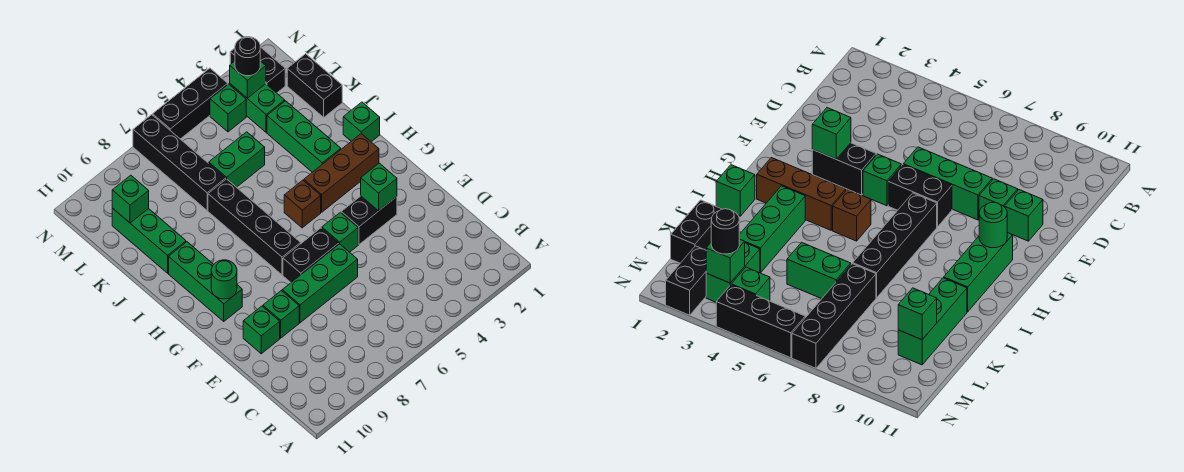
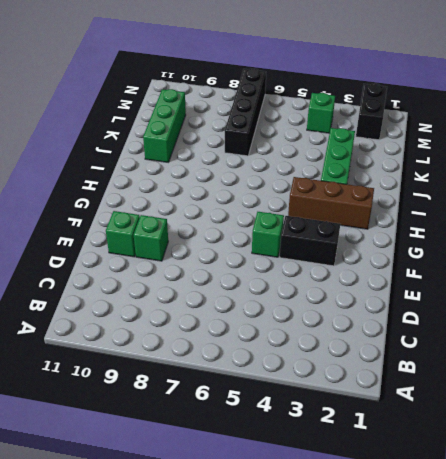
none -> green 1x3 brick [282,244,358,323]
none -> black 1x2 brick [283,228,339,282]
none -> black 1x4 brick [208,179,301,275]

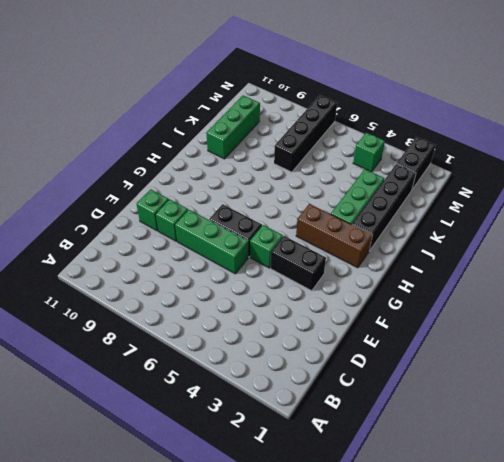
black 1x4 brick [352,164,416,251] -> black 1x4 brick moved to [208,179,301,275]
none -> green 1x3 brick [169,242,242,321]
none -> brown 1x1 brick [284,180,321,228]
none -> green 1x1 brick [343,102,380,142]

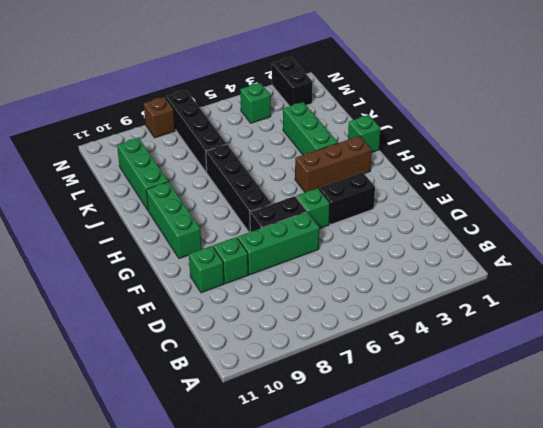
brown 1x1 brick [144,97,175,138] -> brown 1x1 brick moved to [284,180,321,228]
none -> black 1x2 brick [287,54,342,117]
none -> green 1x2 brick [209,132,265,187]
none -> green 1x2 brick [230,84,285,132]

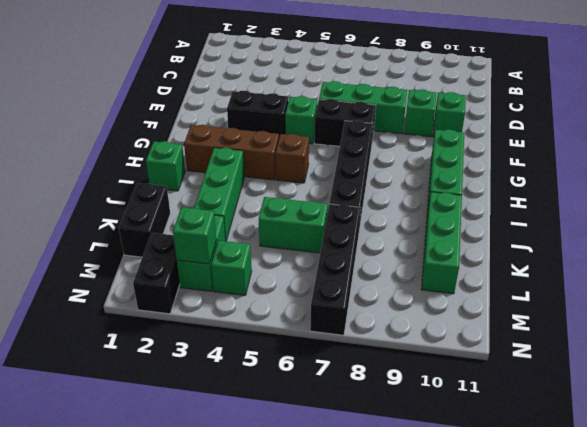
none -> black 1x3 brick [153,68,228,139]
none -> green 1x1 brick [361,163,397,211]
none -> green 1x1 round brick [211,260,237,299]

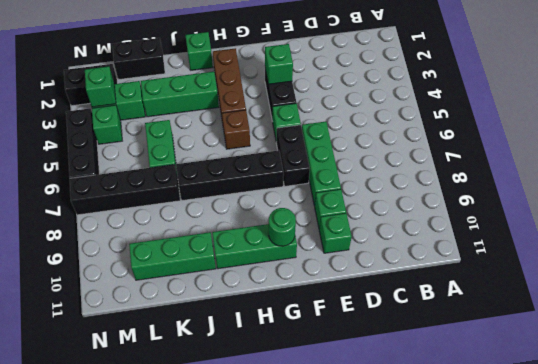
none -> green 1x1 brick [112,175,149,223]
none -> black 1x1 round brick [235,37,260,76]

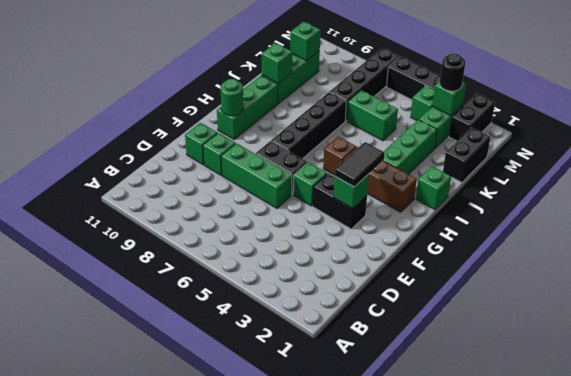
black 1x2 tile [335,142,385,187] -> none
green 1x1 brick [262,43,292,83] -> none

